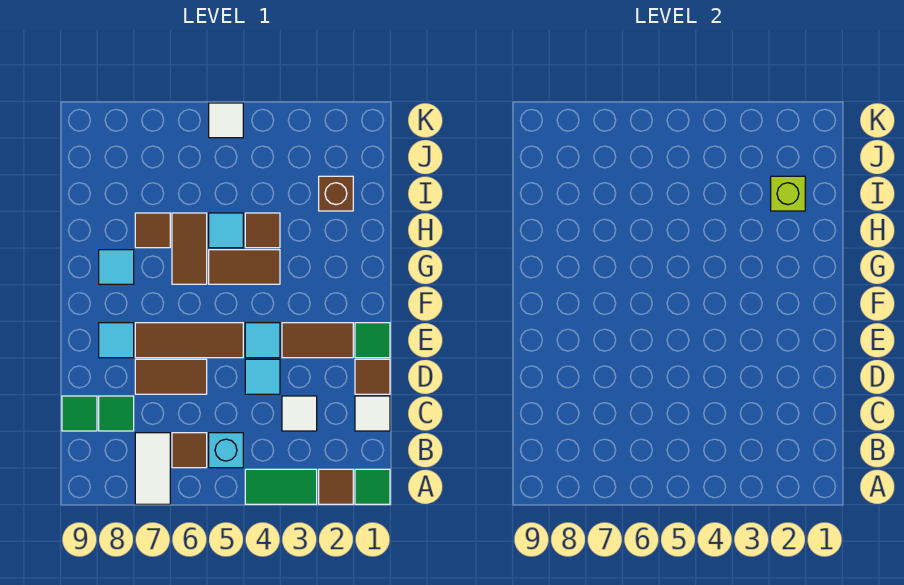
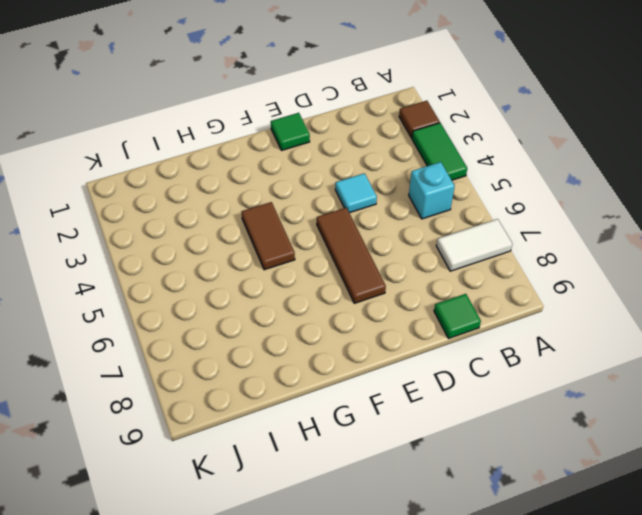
none -> green 1x1 tile [355,469,390,504]
none -> brown 1x1 tile [172,433,207,468]
none -> white 1x1 tile [355,396,390,431]

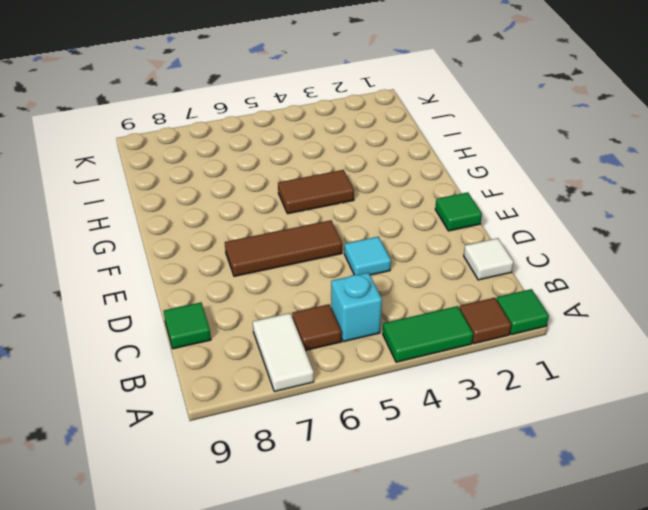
none -> white 1x1 tile [282,396,317,431]
none -> green 1x1 tile [99,396,134,431]
none -> brown 1x1 tile [355,359,390,394]

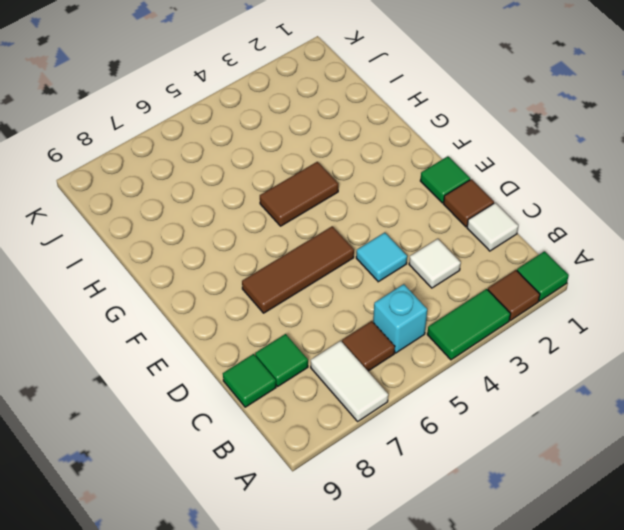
none -> brown 1x2 tile [135,359,207,394]
none -> brown 1x2 tile [282,323,353,358]
none -> cyan 1x1 tile [245,323,280,358]

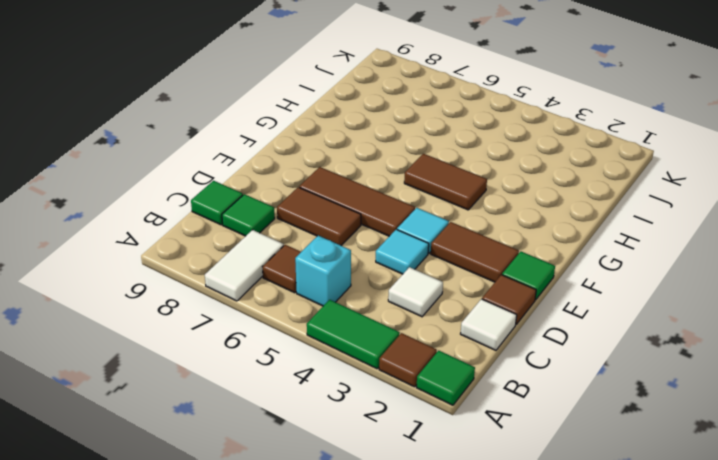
none -> cyan 1x1 tile [99,323,134,358]
none -> brown 1x2 tile [172,213,207,284]
none -> cyan 1x1 tile [99,250,134,284]

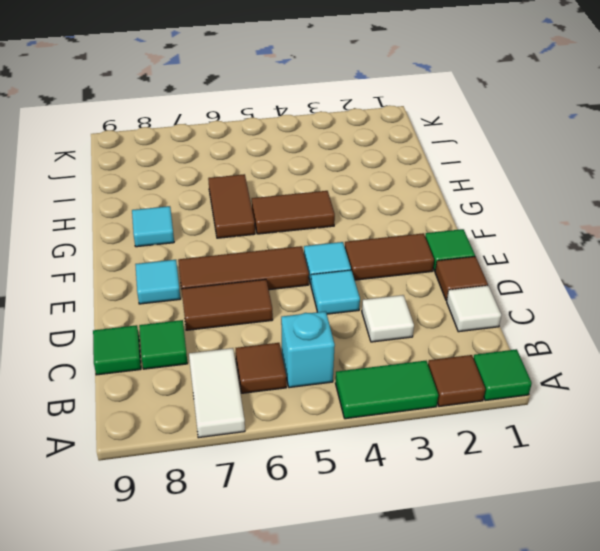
none -> brown 1x1 tile [245,213,280,248]
none -> cyan 1x1 tile [209,213,243,248]
none -> brown 1x1 tile [135,213,170,248]

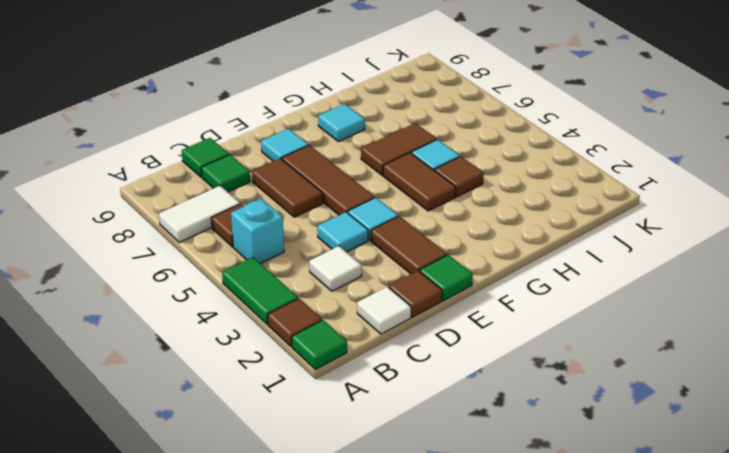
none -> brown 1x1 tile [135,213,170,248]
none -> brown 1x1 brick [319,176,353,211]
none -> white 1x1 tile [209,103,243,138]

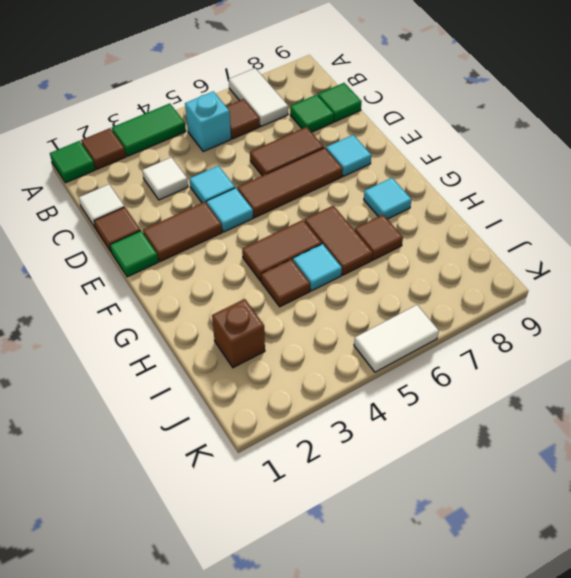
white 1x2 tile [354,305,439,372] -> white 1x1 tile [209,103,243,138]
none -> lime 1x1 brick [771,176,805,211]

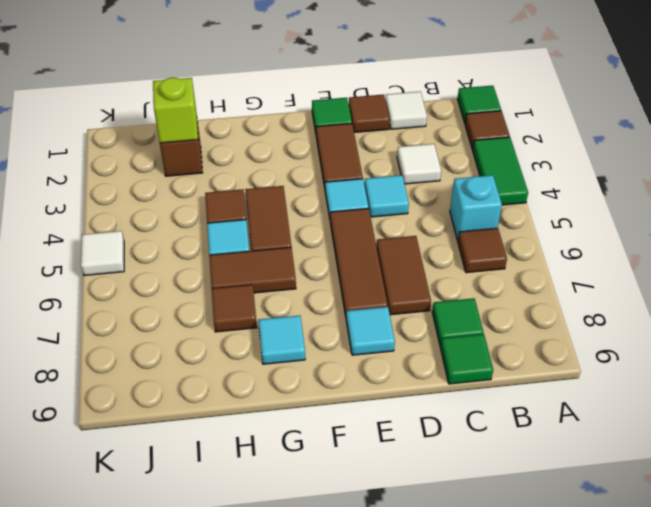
none -> white 1x2 tile [135,433,170,504]

